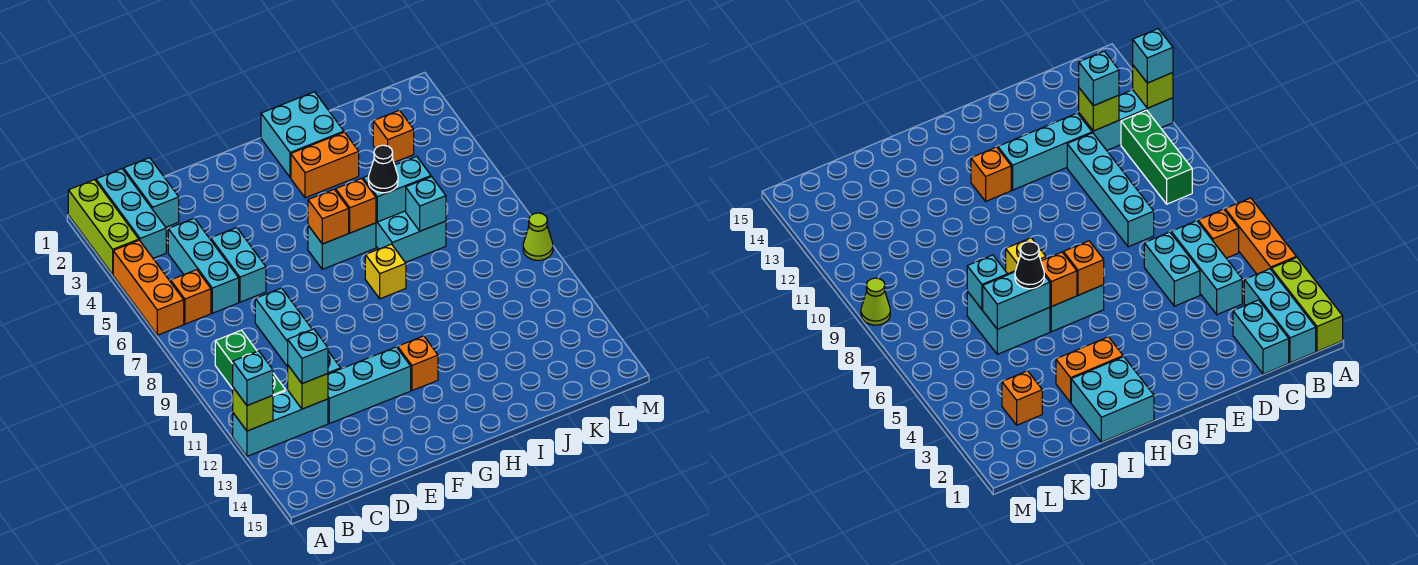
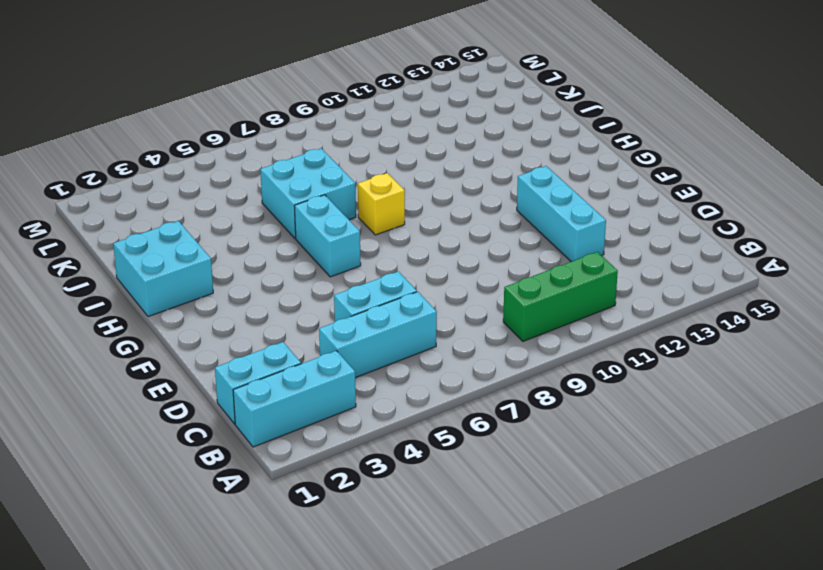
none -> lime 1x3 brick [68,180,139,274]
none -> orange 1x3 brick [113,240,184,335]
none -> cyan 1x3 brick [233,390,328,456]

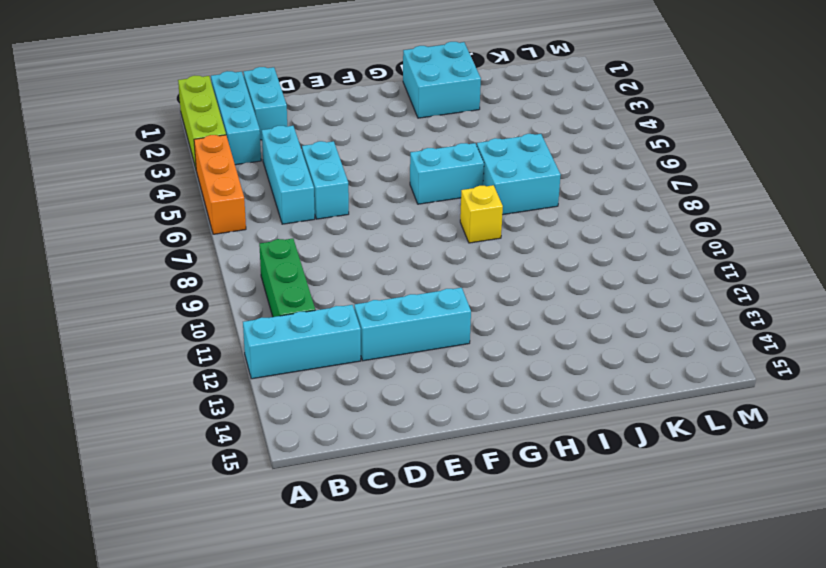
none -> orange 1x1 brick [171,270,211,324]
none -> cyan 1x4 brick [255,288,341,374]
none -> orange 1x1 brick [398,336,438,391]

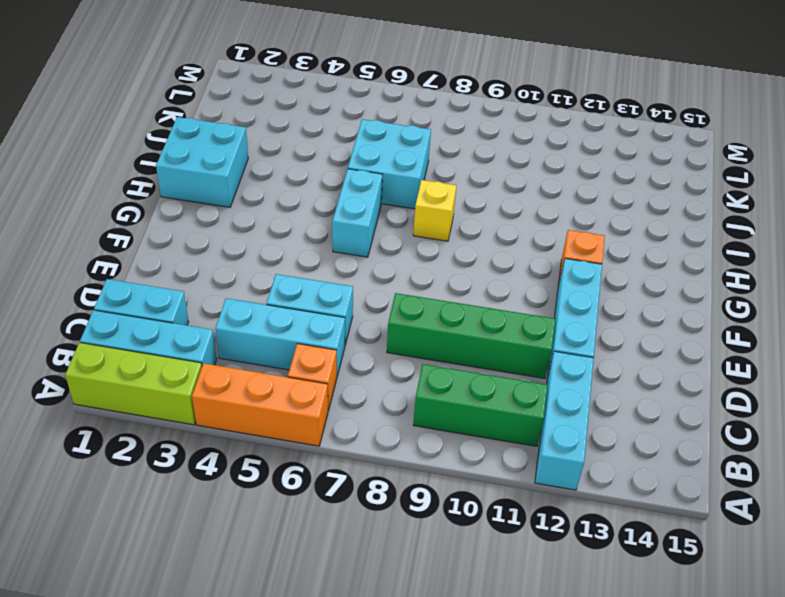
green 1x4 brick [387,293,555,378] -> cyan 1x4 brick [255,288,341,374]
none -> orange 1x2 brick [291,132,359,198]
none -> orange 1x1 brick [373,110,414,162]
none -> lime 1x1 cone [523,213,553,260]

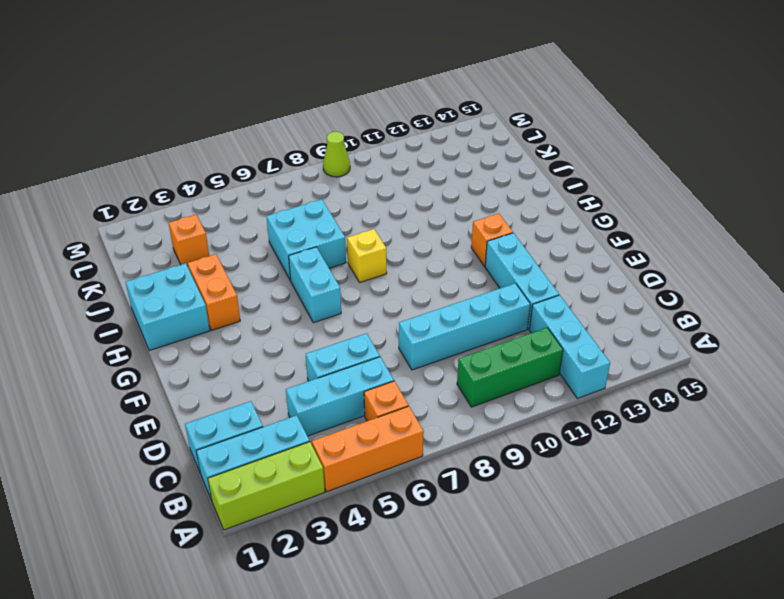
none -> lime 1x1 brick [233,388,273,431]
none -> lime 1x1 brick [288,366,328,409]
none -> orange 1x1 brick [308,190,349,244]

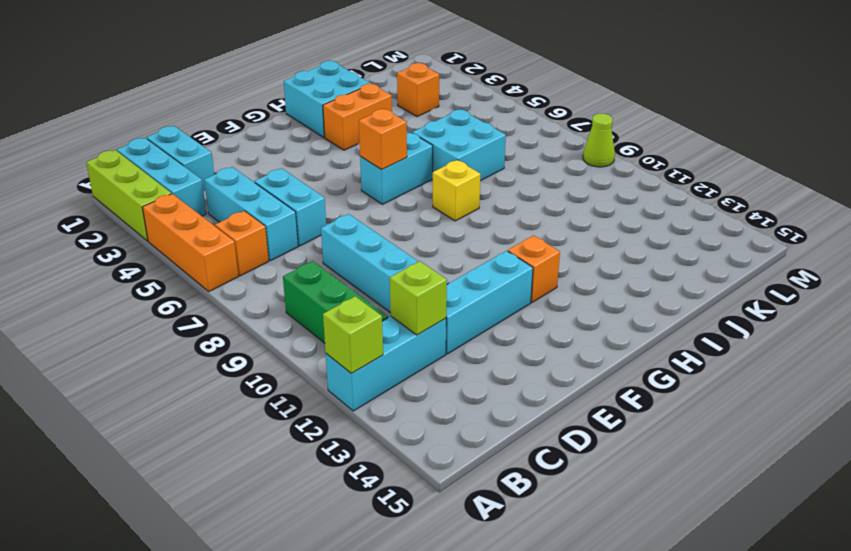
none -> orange 1x1 brick [336,178,376,233]
none -> cyan 1x2 brick [363,156,431,222]
none -> cyan 1x1 brick [406,177,446,231]

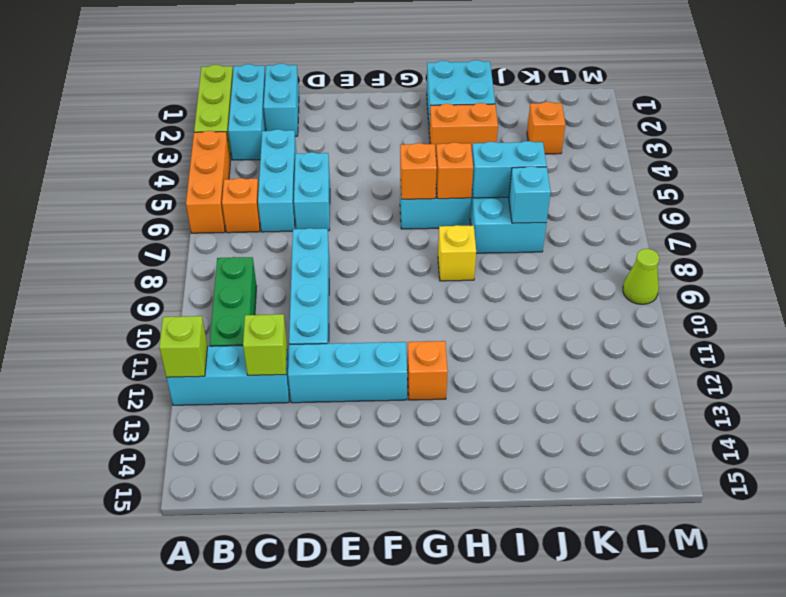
none -> cyan 1x1 brick [233,351,273,406]
none -> cyan 1x1 brick [288,329,328,384]
none -> black 1x1 cone [369,145,398,193]

